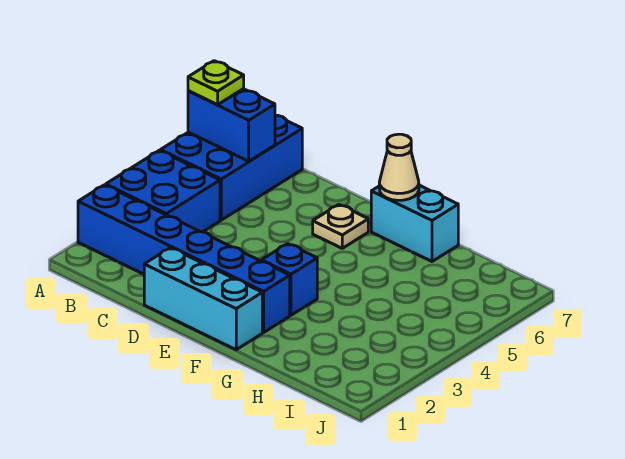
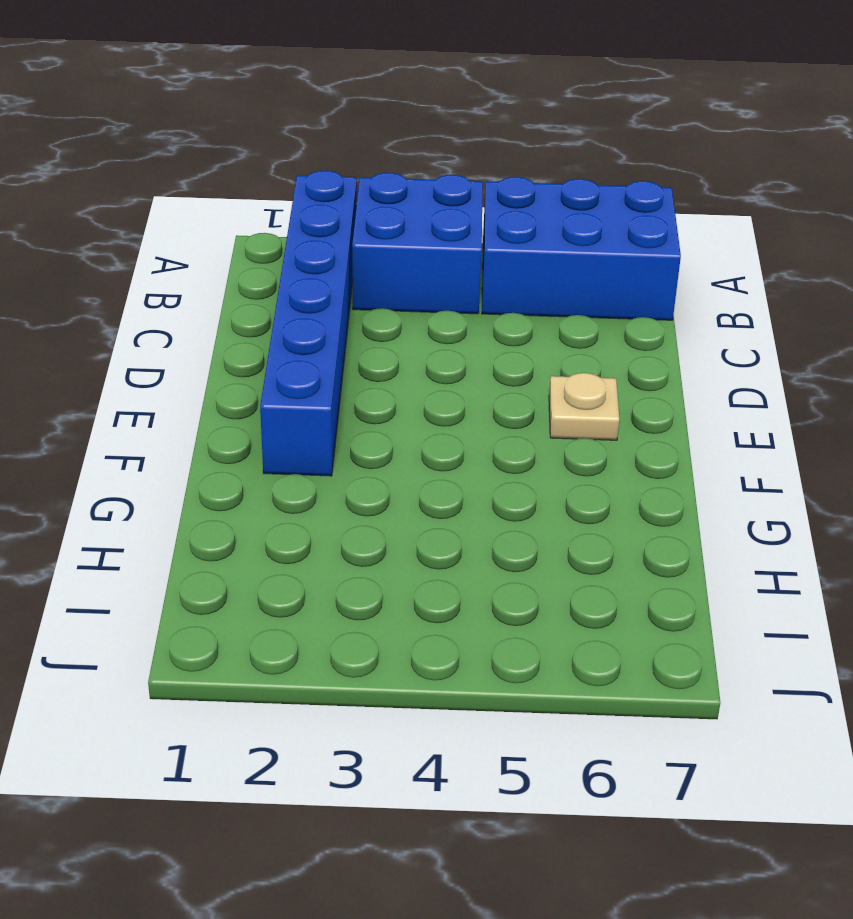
none -> cyan 1x3 brick [144,248,262,350]
none -> blue 1x1 brick [261,244,317,315]

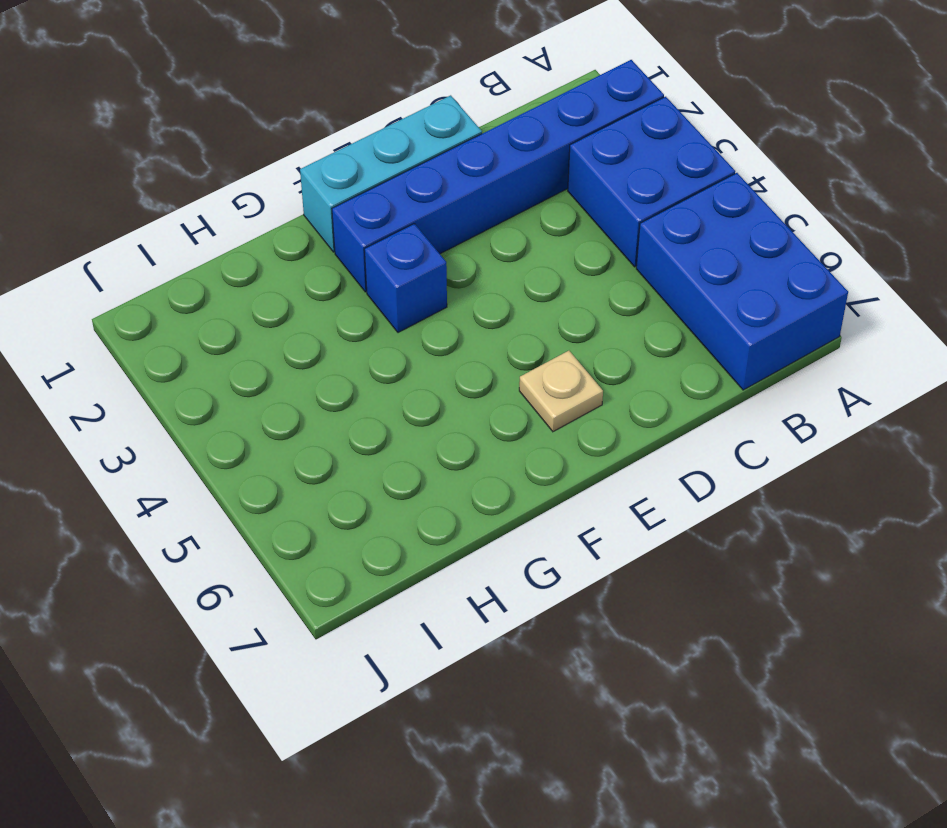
none -> cyan 1x2 brick [371,185,458,261]
none -> blue 1x2 brick [188,89,275,161]

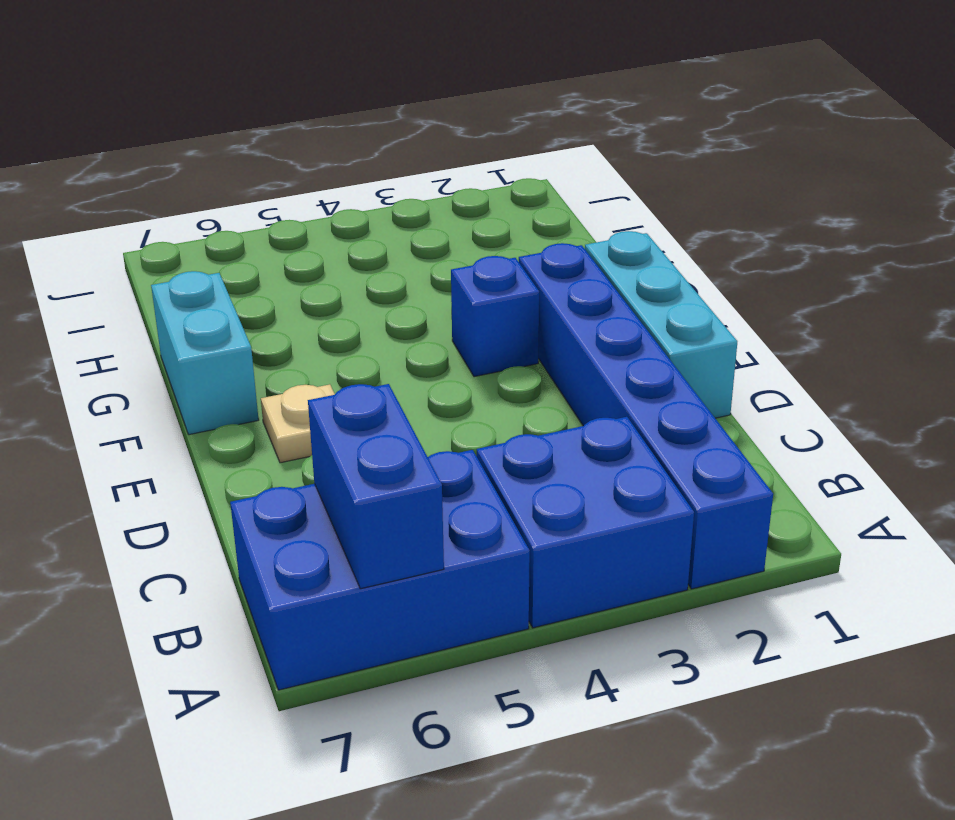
none -> tan 1x1 cone [379,134,419,200]
none -> lime 1x1 plate [188,61,244,105]

